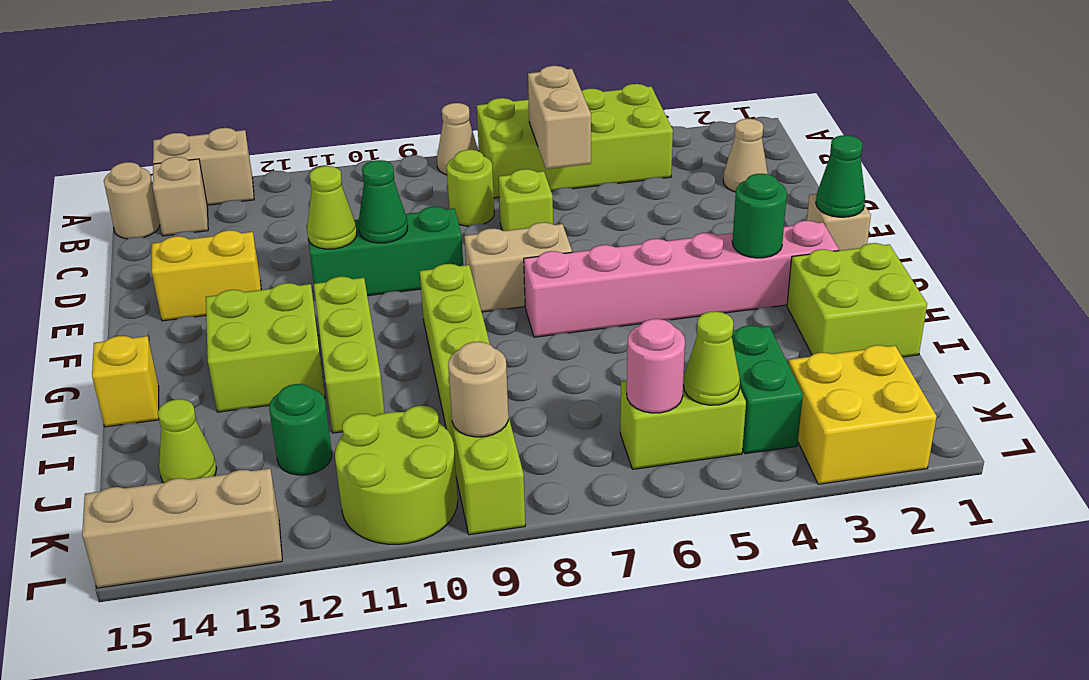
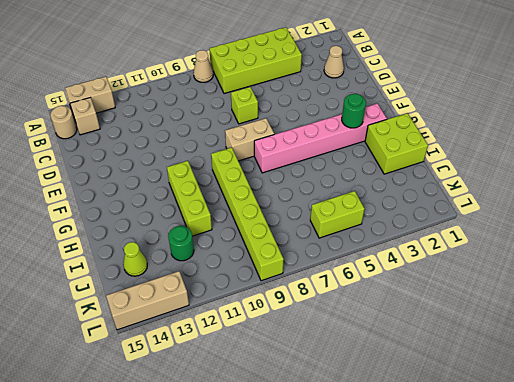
none -> lime 1x1 round brick [447,150,494,226]
none -> green 1x3 brick [308,207,463,296]
none -> yellow 1x2 brick [152,230,261,321]
none -> tan 1x1 brick [807,194,871,251]

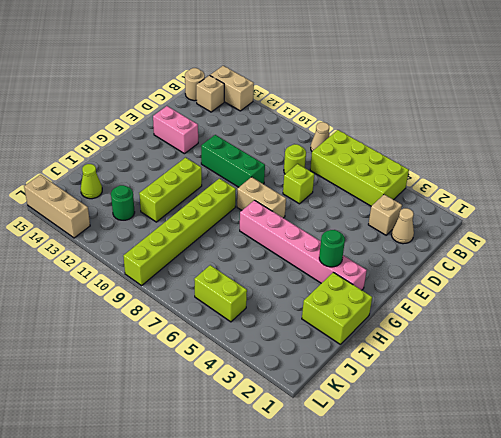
tan 1x1 brick [368,195,402,235] -> tan 1x1 brick moved to [807,194,871,251]
pink 1x2 brick [153,106,198,154] -> yellow 1x2 brick [152,230,261,321]
none -> lime 2x2 brick [206,283,325,412]
none -> yellow 1x1 brick [92,336,159,427]
none -> green 1x2 brick [732,326,803,454]
none -> yellow 2x2 brick [788,345,937,484]

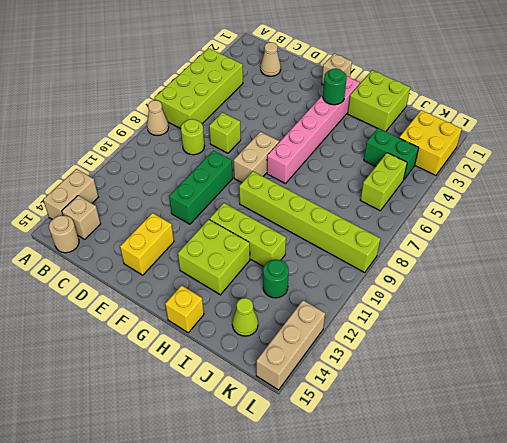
none -> lime 2x2 round brick [335,406,458,544]
none -> tan 1x2 brick [528,66,591,169]
none -> green 1x1 cone [358,160,408,243]
none -> lime 1x1 cone [307,166,357,249]

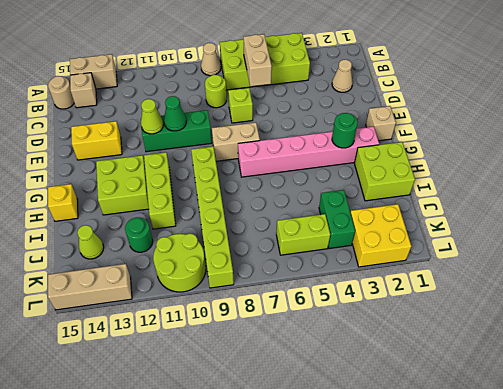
none -> green 1x1 cone [816,135,865,217]
none -> lime 1x1 cone [684,311,740,405]
none -> pink 1x1 round brick [627,319,685,413]
none -> tan 1x1 round brick [448,342,508,437]

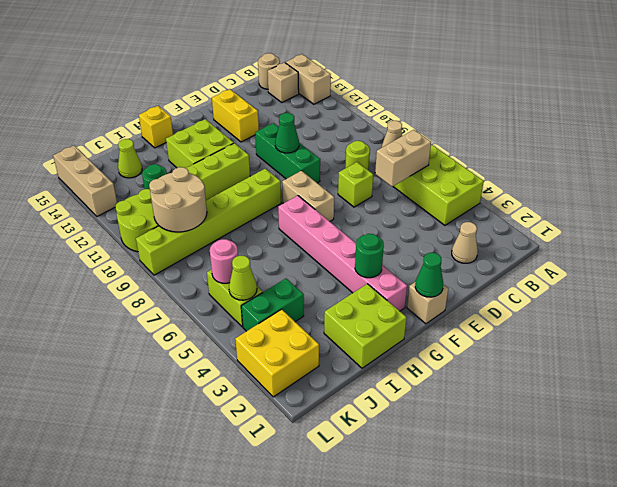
tan 2x2 round brick [149,167,207,232] -> tan 1x1 round brick [448,342,508,437]
none -> lime 1x1 cone [307,166,357,249]

